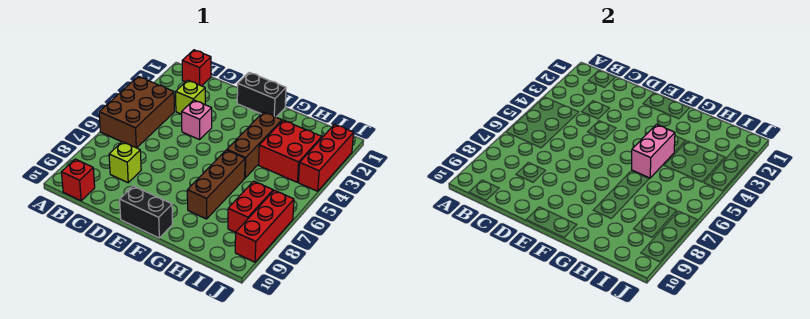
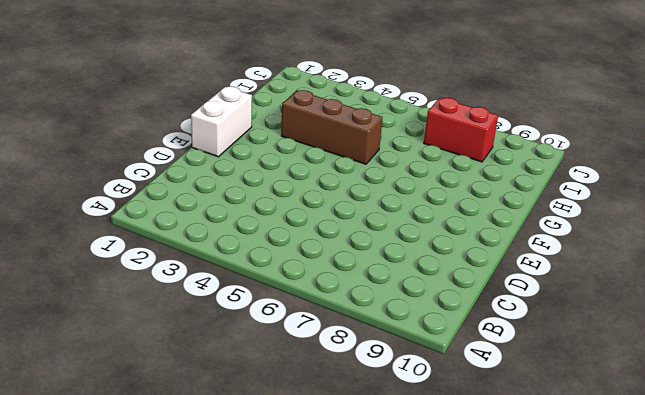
white 1x2 brick [191,86,252,157] -> black 1x2 brick [237,72,286,117]
none -> brown 2x3 brick [99,76,174,148]
none -> red 1x1 brick [182,50,211,86]
none -> red 1x1 brick [62,159,95,201]

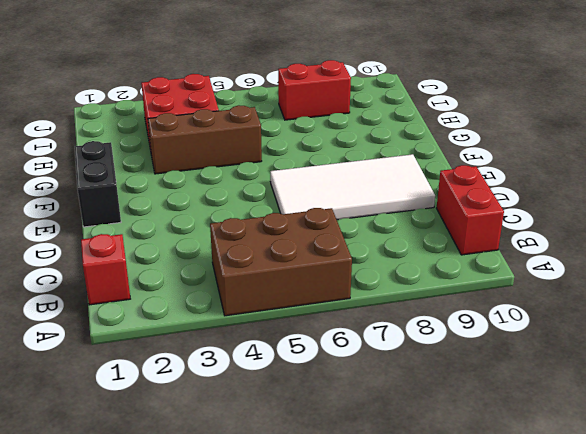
red 1x2 brick [437,165,504,255] -> red 1x1 brick [62,159,95,201]
white 2x4 tile [270,154,435,220] -> none
none -> lime 1x1 brick [176,80,205,114]
none -> lime 1x1 brick [109,142,141,183]
none -> pink 1x1 brick [182,100,212,140]

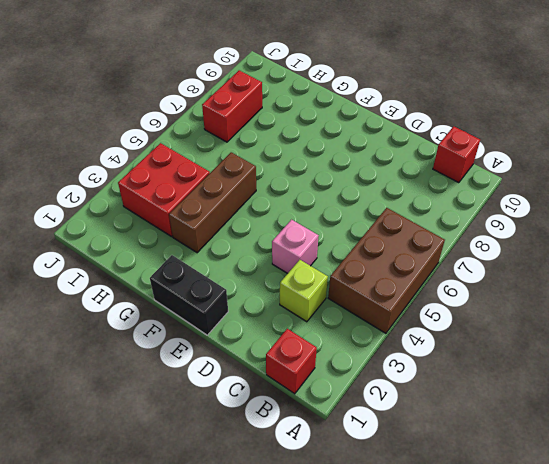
none -> lime 1x1 brick [109,142,141,183]
none -> black 1x2 brick [120,186,172,238]
none -> brown 1x3 brick [187,150,245,219]

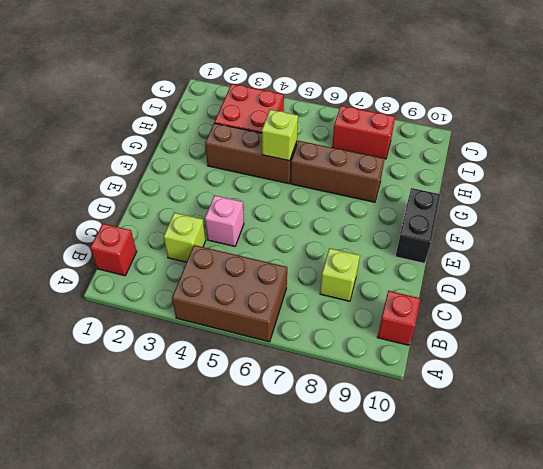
lime 1x1 brick [262,110,298,161] -> pink 1x2 brick [632,124,675,178]
none -> black 1x2 brick [237,72,286,117]
none -> red 1x3 brick [298,124,354,191]
none -> red 1x3 brick [235,190,294,262]

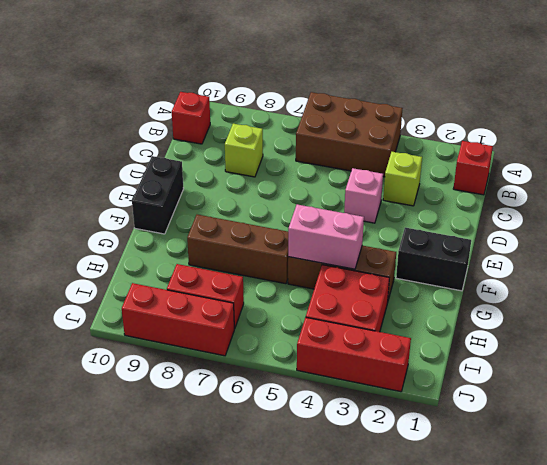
black 1x2 brick [396,228,471,291] -> black 1x2 brick turned to [237,72,286,117]

